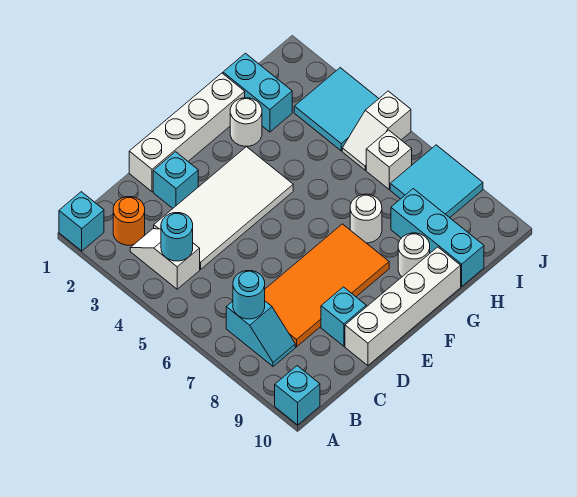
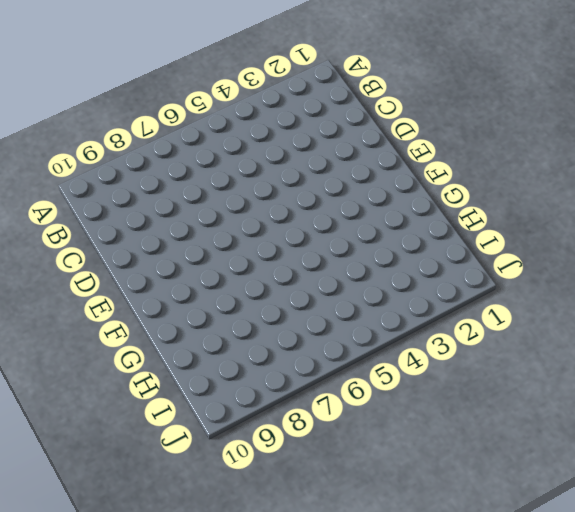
none -> cyan 1x1 brick [59,192,104,251]
none -> cyan 1x1 brick [275,366,320,425]
none -> orange 1x1 round brick [113,197,145,245]

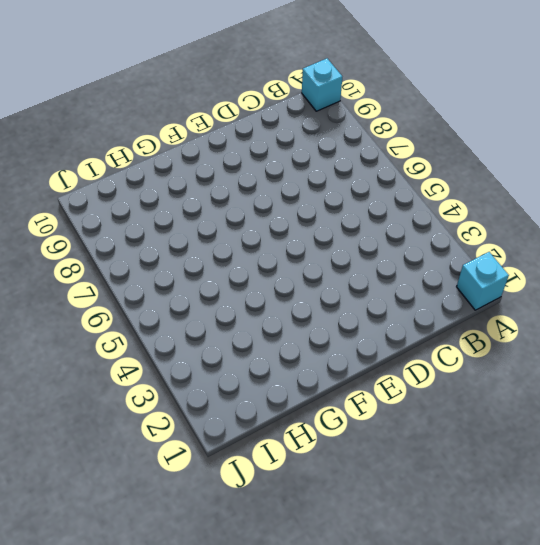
none -> orange 1x1 round brick [113,197,145,245]
none -> white 1x2 slope [130,229,200,289]
none -> cyan 1x2 slope [226,301,295,366]

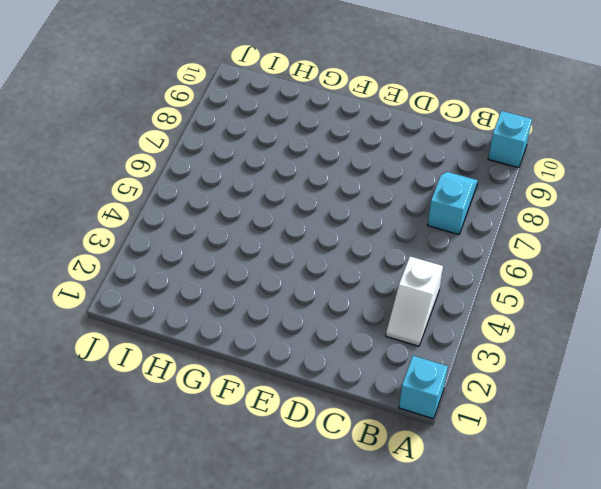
none -> orange 1x1 round brick [113,197,145,245]
none -> white 2x4 tile [154,147,293,269]
none -> orange 2x4 tile [265,224,389,347]

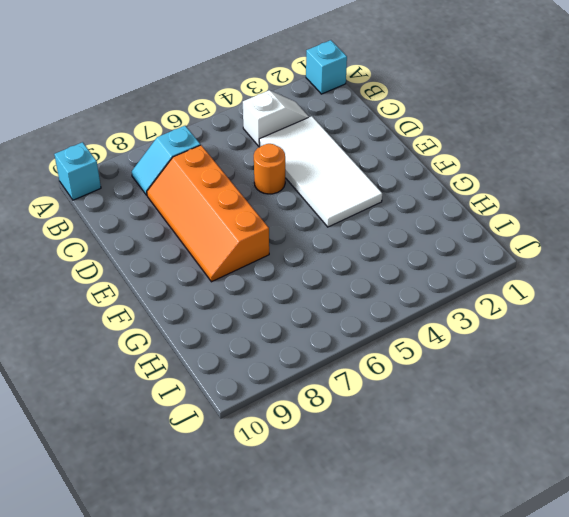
orange 2x4 slope [147,145,269,282] -> orange 2x4 tile [265,224,389,347]
orange 1x1 round brick [254,144,285,194] -> orange 1x1 round brick moved to [113,197,145,245]
none -> white 1x4 brick [129,73,245,192]
none -> cyan 1x1 brick [153,152,198,208]
none -> cyan 1x1 brick [321,287,366,346]

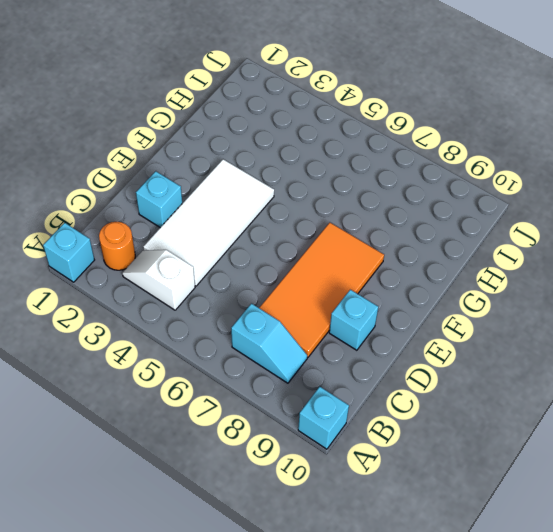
none -> white 1x4 brick [129,73,245,192]
none -> white 1x4 brick [345,247,461,366]
none -> white 1x1 round brick [230,98,262,146]

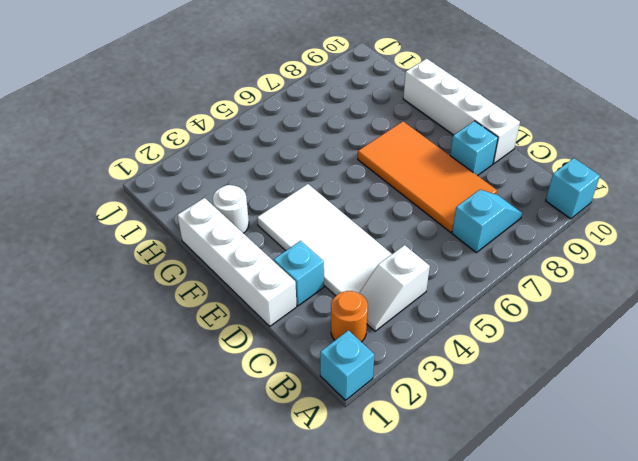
none -> white 1x1 round brick [350,194,382,243]
none -> white 1x1 round brick [398,233,430,277]
none -> cyan 1x2 brick [223,53,292,132]

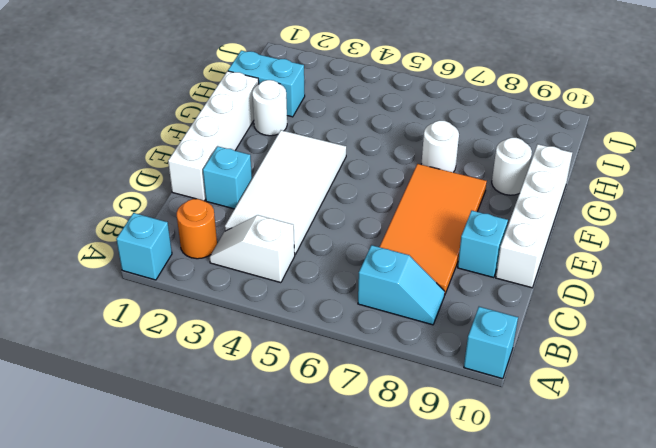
none -> cyan 1x3 brick [391,189,484,286]
none -> cyan 2x2 tile [294,68,379,151]
none -> white 1x2 slope [342,91,411,170]

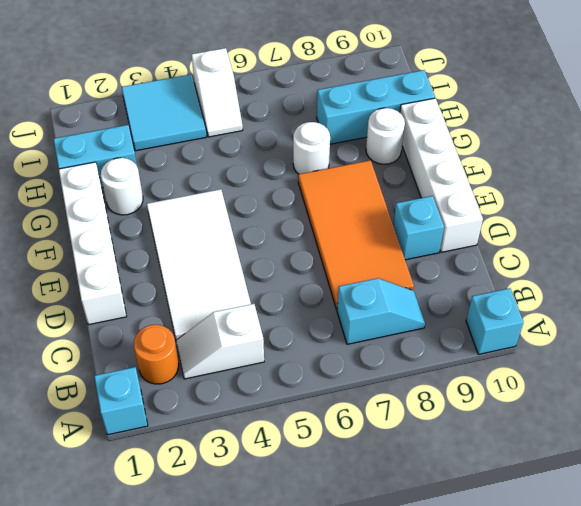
none -> cyan 1x1 brick [153,152,198,208]
none -> white 1x1 brick [366,130,412,189]
none -> cyan 2x2 tile [390,145,483,218]

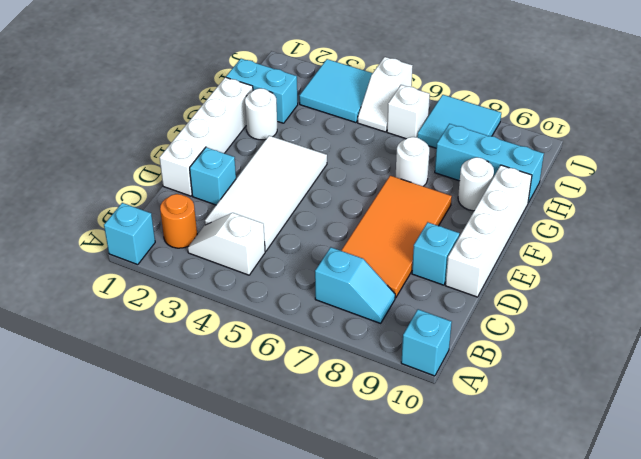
none -> cyan 1x1 round brick [161,213,193,261]
none -> cyan 1x1 round brick [233,271,265,319]

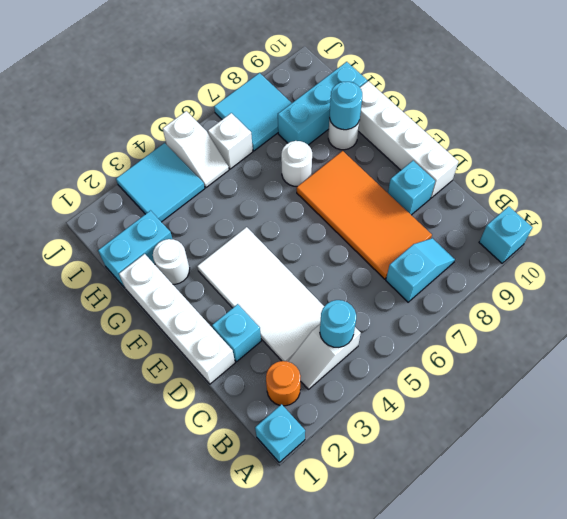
cyan 1x1 round brick [329,82,362,130] -> cyan 1x1 round brick moved to [233,271,265,319]

